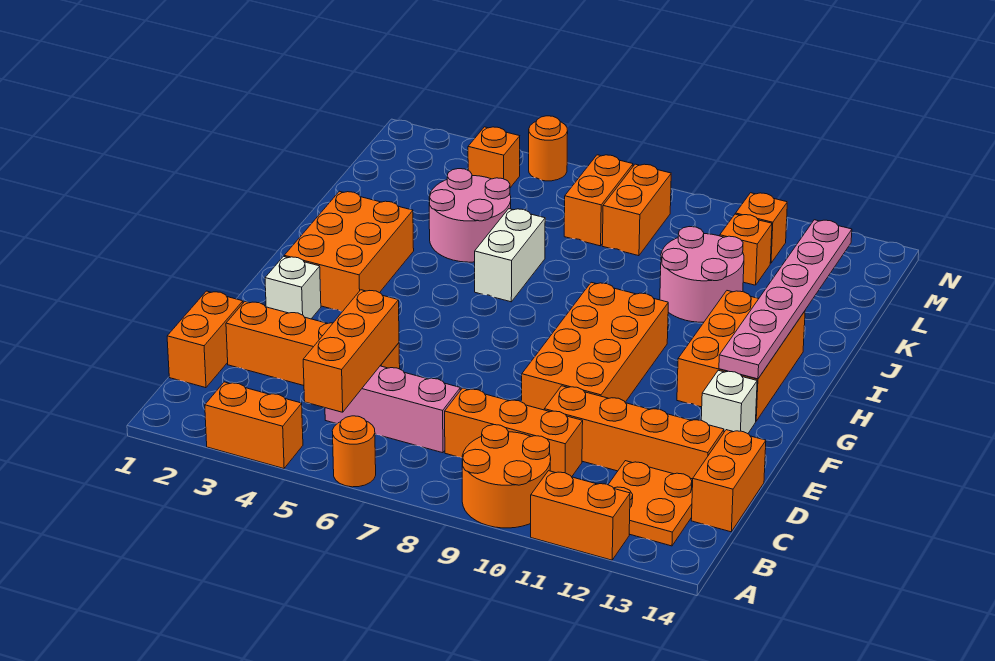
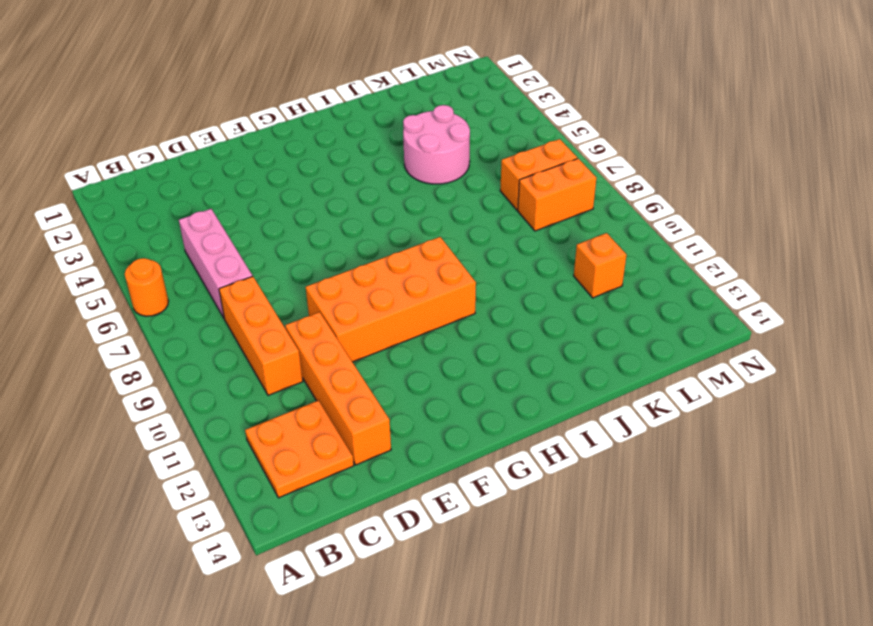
none -> orange 1x2 brick [205,382,303,469]
none -> orange 2x2 round brick [462,425,551,528]
none -> orange 1x2 brick [531,471,630,560]

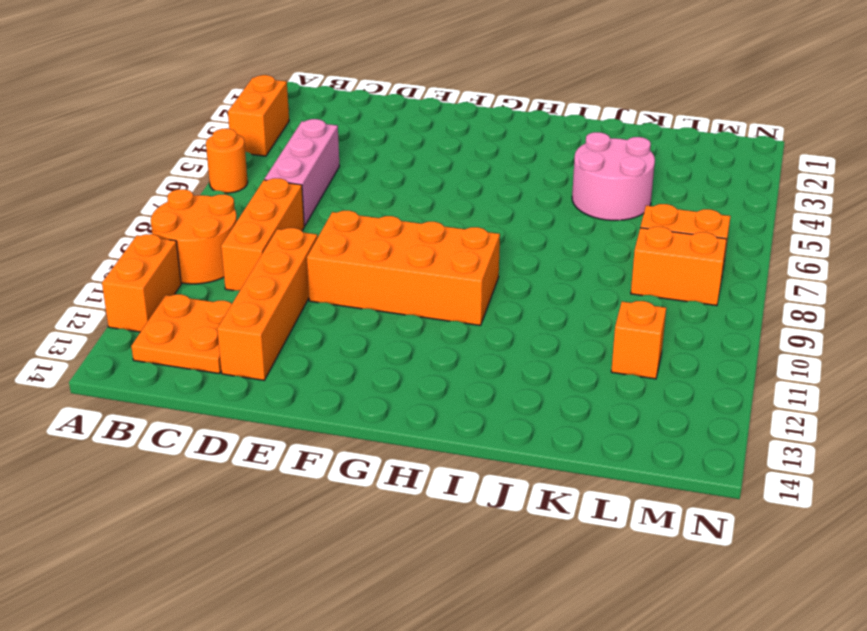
none -> orange 1x2 brick [167,291,243,388]
none -> orange 1x2 brick [691,430,766,532]
none -> orange 1x4 brick [226,302,400,386]

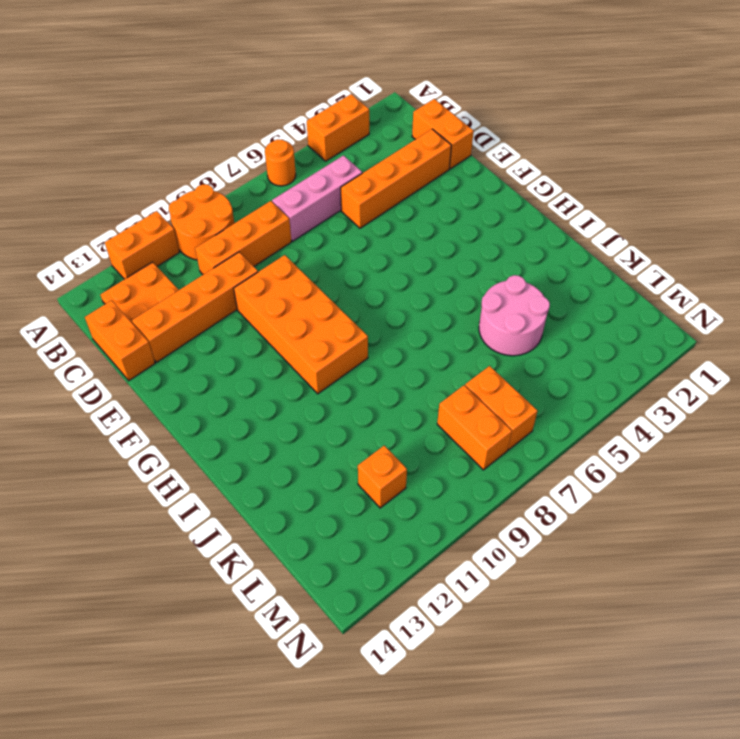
none -> white 1x1 brick [265,256,321,319]
none -> white 1x1 brick [701,370,757,434]
none -> orange 2x3 brick [284,191,414,312]

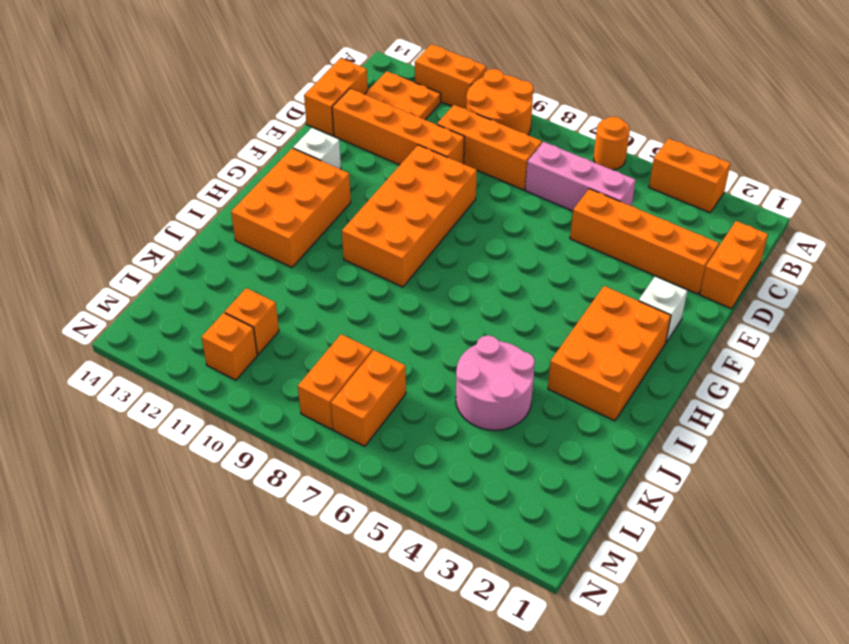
none -> white 1x2 brick [475,209,545,302]
none -> pink 2x2 round brick [660,227,744,322]
none -> orange 1x1 brick [468,127,520,188]

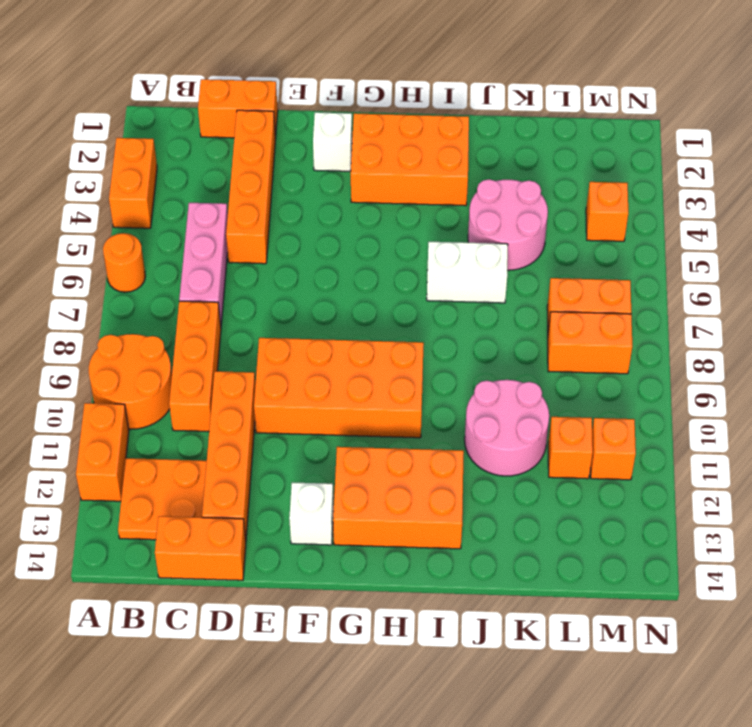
none -> orange 1x1 round brick [529,116,568,181]
none -> orange 1x3 brick [303,290,399,412]
none -> pink 1x6 plate [719,220,852,379]

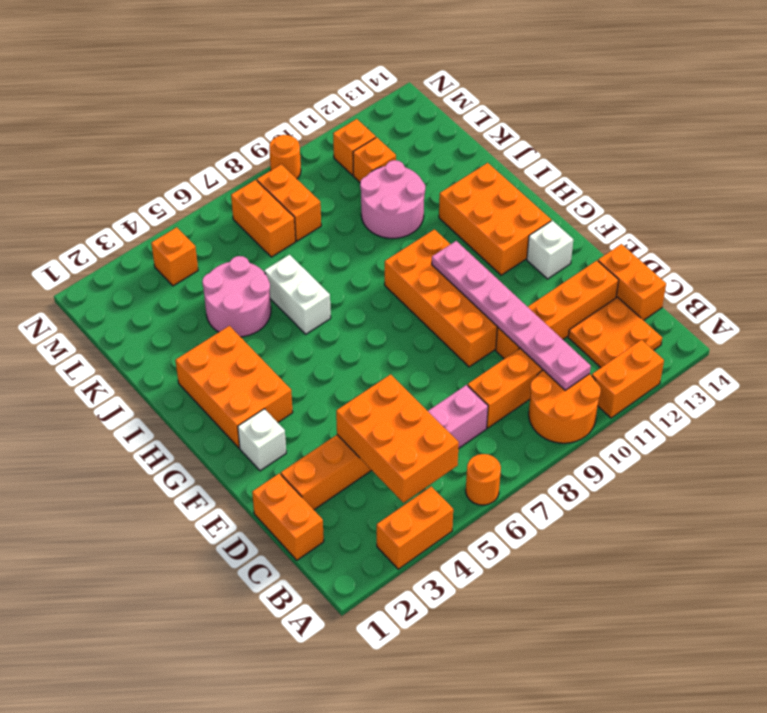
orange 2x3 brick [336,374,459,503] -> orange 1x3 brick [303,290,399,412]
pink 1x6 plate [432,241,591,390] -> pink 1x6 plate moved to [719,220,852,379]
orange 1x1 round brick [269,135,301,179] -> orange 1x1 round brick moved to [529,116,568,181]

